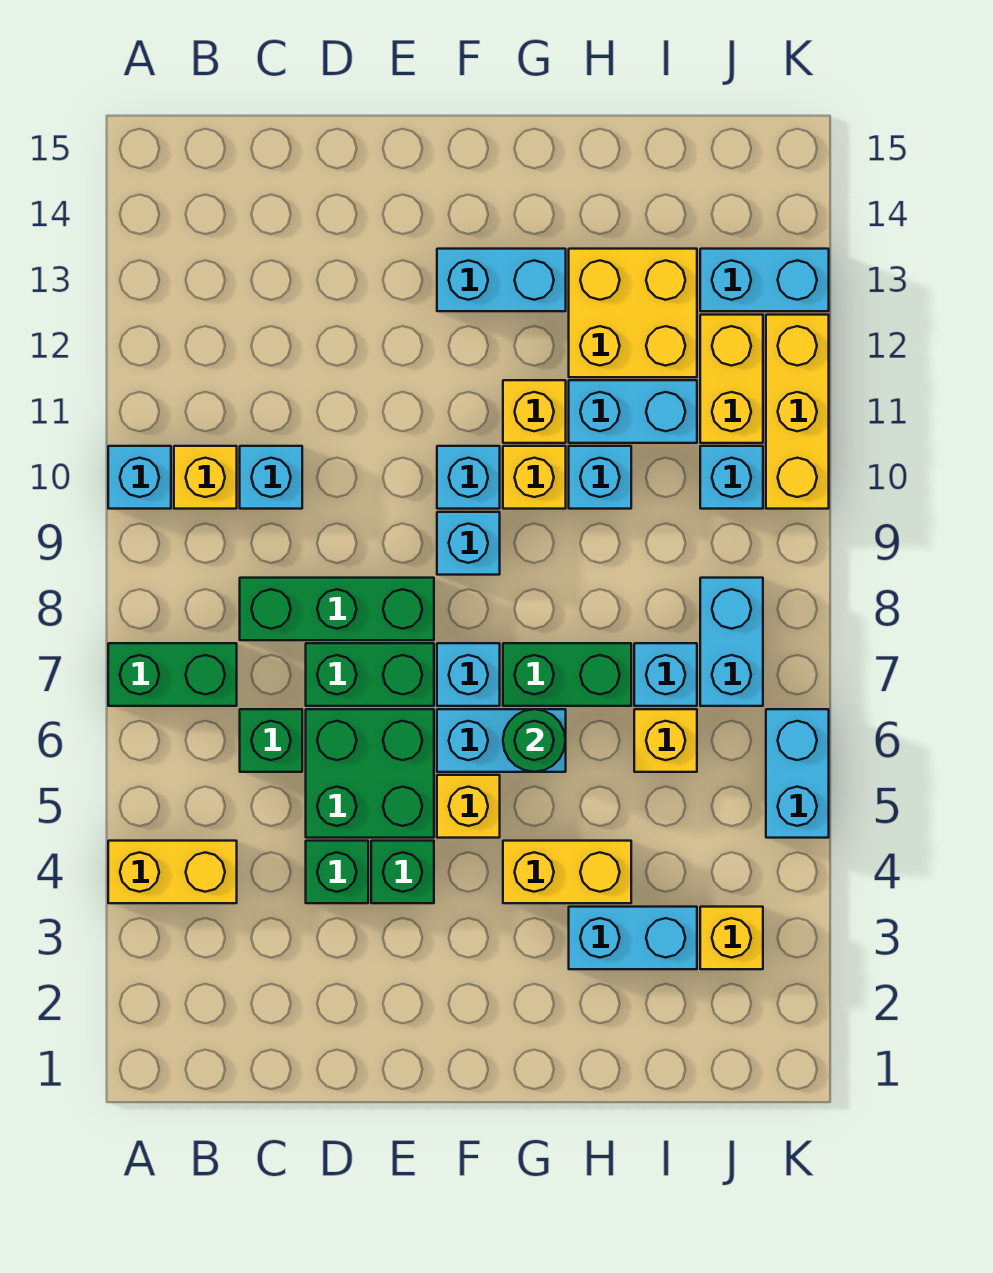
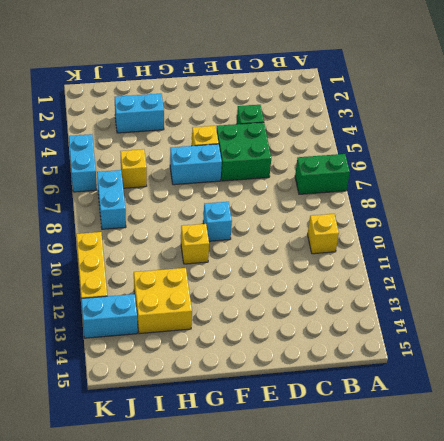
none -> yellow 1x2 brick [108,841,237,903]
none -> cyan 1x1 brick [108,446,171,509]
none -> green 1x1 brick [240,709,302,772]
none -> green 1x3 brick [240,578,434,640]

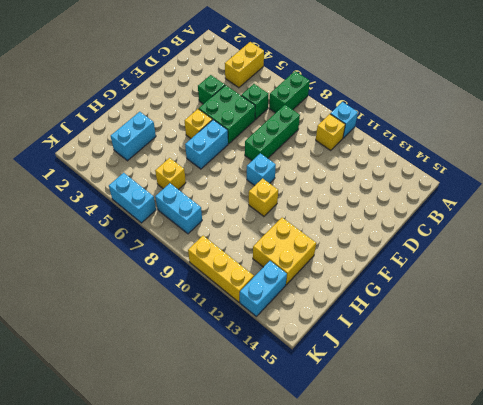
none -> cyan 1x1 brick [240,446,302,509]
none -> green 1x2 brick [306,643,434,706]
none -> green 1x1 brick [371,841,434,903]
none -> cyan 1x1 brick [437,643,500,706]

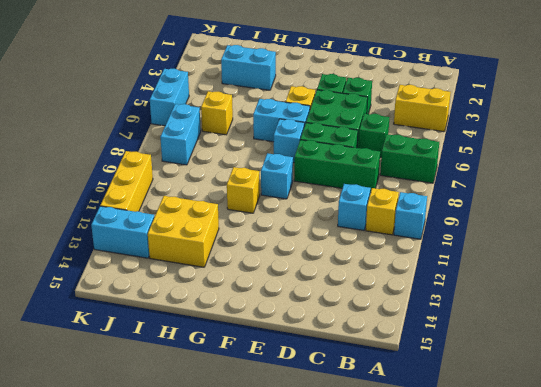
none -> cyan 1x1 brick [437,446,500,509]
none -> cyan 1x2 brick [437,249,566,311]
none -> yellow 1x2 brick [503,841,631,903]
none -> green 1x2 brick [503,643,631,706]

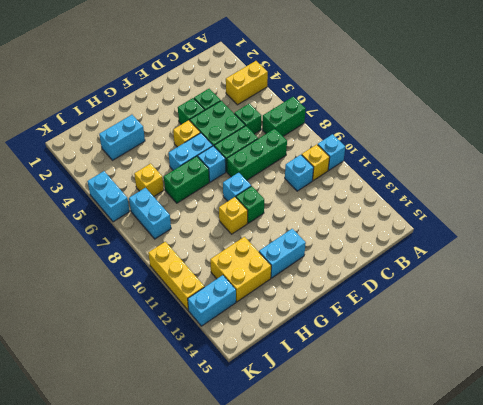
green 1x1 brick [236,186,264,223] -> cyan 1x1 brick [437,446,500,509]
none -> yellow 1x2 brick [503,841,631,903]
none -> yellow 1x1 brick [503,380,566,443]
none -> cyan 1x1 brick [569,446,631,509]
none -> cyan 1x2 brick [569,380,697,443]

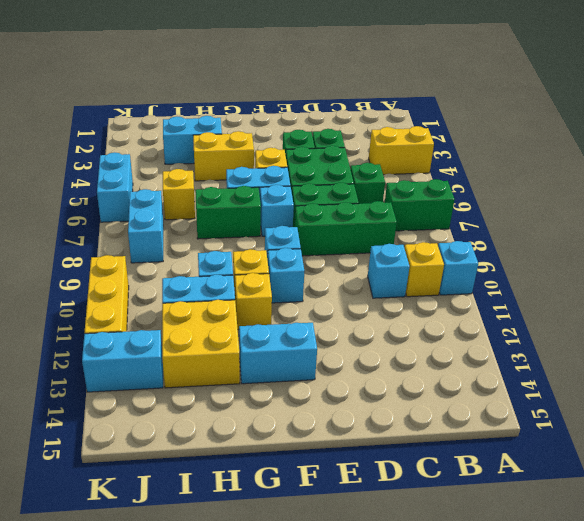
none -> cyan 1x1 brick [634,643,697,706]
none -> yellow 1x1 brick [700,907,763,969]
none -> cyan 1x1 brick [700,446,763,509]
none -> yellow 1x2 brick [700,315,763,443]

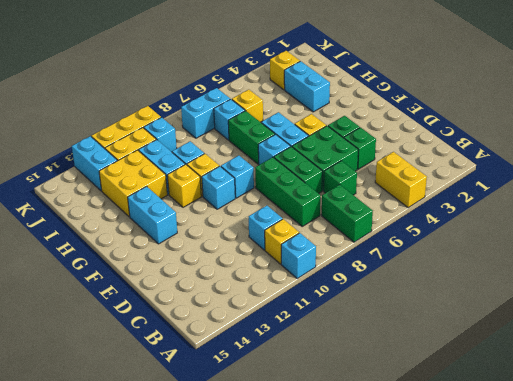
none -> yellow 1x2 brick [503,841,631,903]
none -> cyan 1x2 brick [766,709,829,838]
none -> green 1x1 round brick [503,709,566,772]

